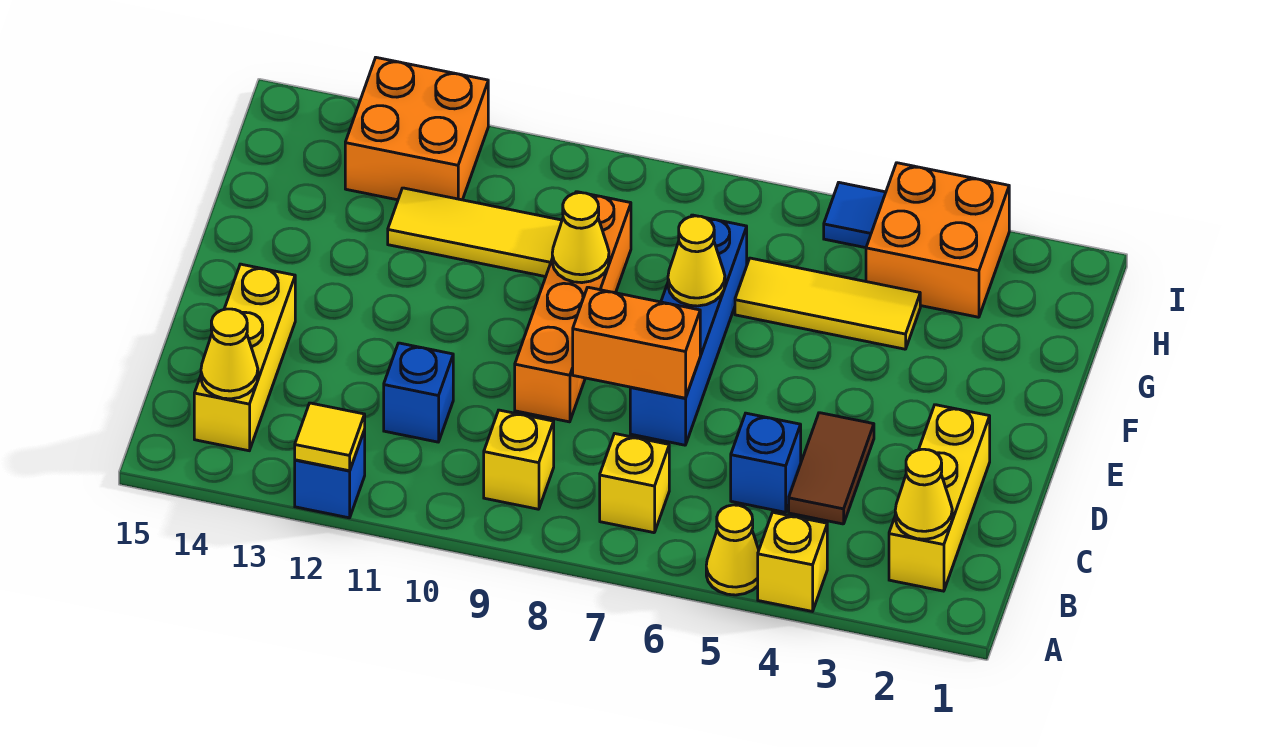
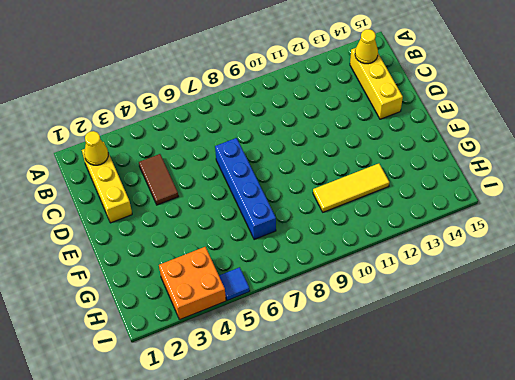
none -> yellow 1x1 brick [758,512,827,611]
none -> yellow 1x1 cone [706,505,759,595]
none -> blue 1x1 brick [295,430,365,518]

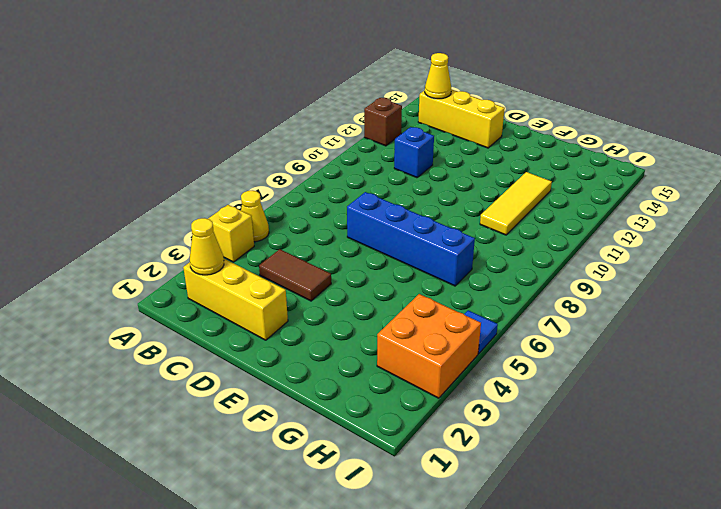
brown 1x1 brick [364,98,402,146] -> blue 1x1 brick [295,430,365,518]
none -> yellow 1x1 brick [600,434,669,533]
none -> yellow 1x1 brick [484,410,554,509]
none -> blue 1x1 brick [731,413,801,512]

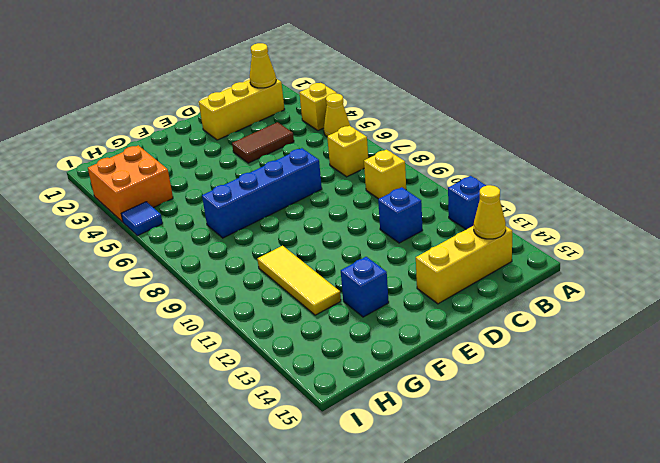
blue 1x1 brick [341,257,389,317] -> blue 1x1 brick moved to [731,413,801,512]
none -> orange 1x4 brick [515,192,631,422]
none -> yellow 1x3 tile [735,258,920,349]
none -> orange 2x2 brick [345,58,488,200]

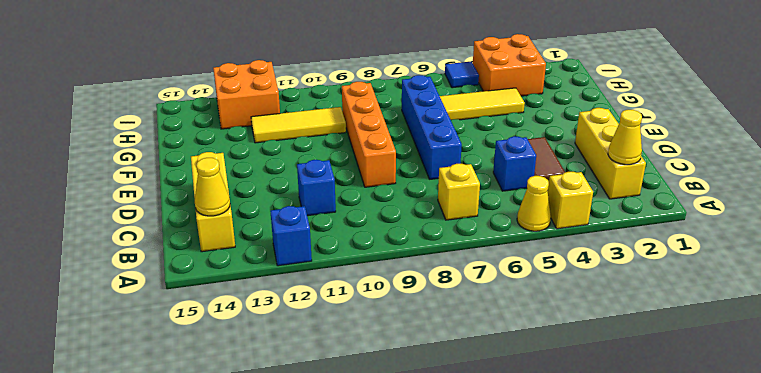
none -> yellow 1x1 brick [484,410,554,509]
none -> yellow 1x1 tile [295,403,365,471]
none -> orange 1x2 brick [573,287,700,398]

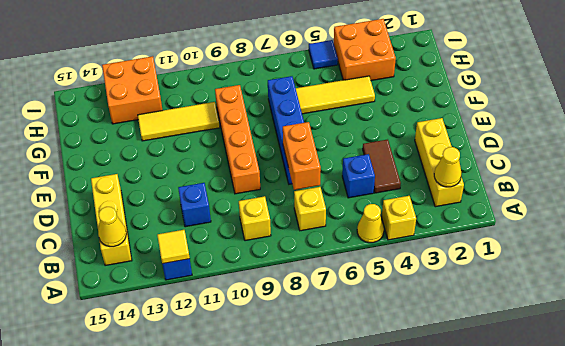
orange 1x2 brick [283,122,321,190] -> orange 1x2 brick turned to [573,287,700,398]
none -> yellow 1x1 cone [668,216,725,306]
none -> yellow 1x1 cone [552,193,609,283]

